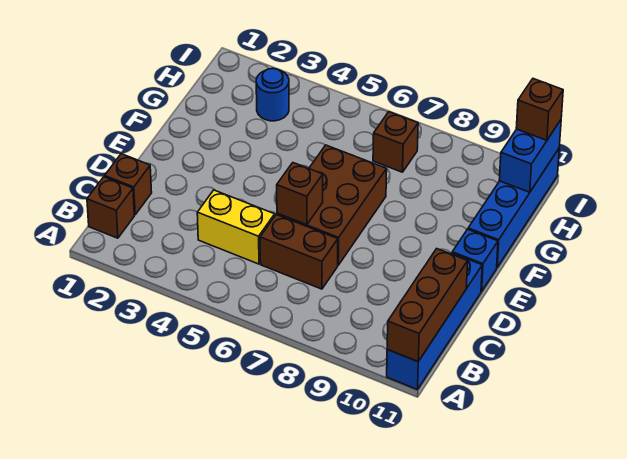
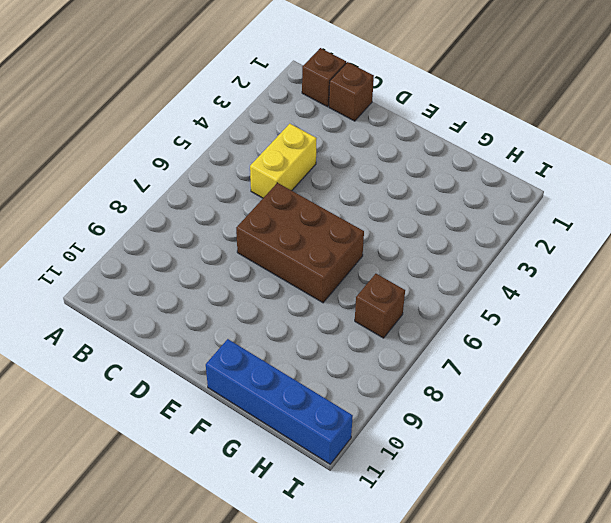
none -> blue 1x4 brick [387,253,482,390]
none -> brown 1x2 brick [260,215,338,289]
none -> blue 1x1 brick [452,229,498,291]

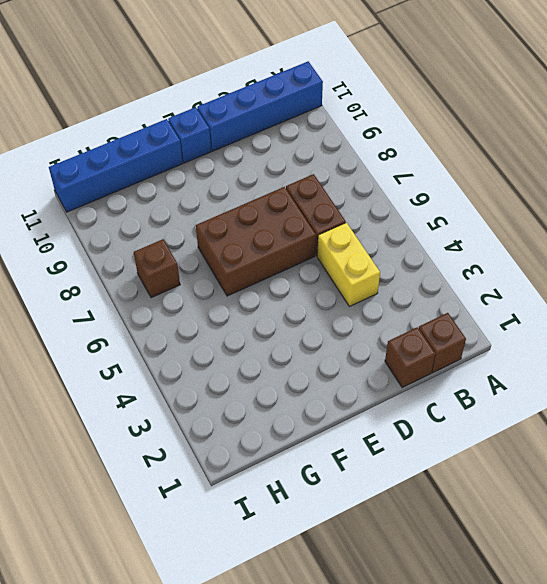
none -> blue 1x1 round brick [256,68,289,121]
none -> brown 1x3 brick [387,249,468,362]
none -> brown 1x1 brick [277,163,323,225]

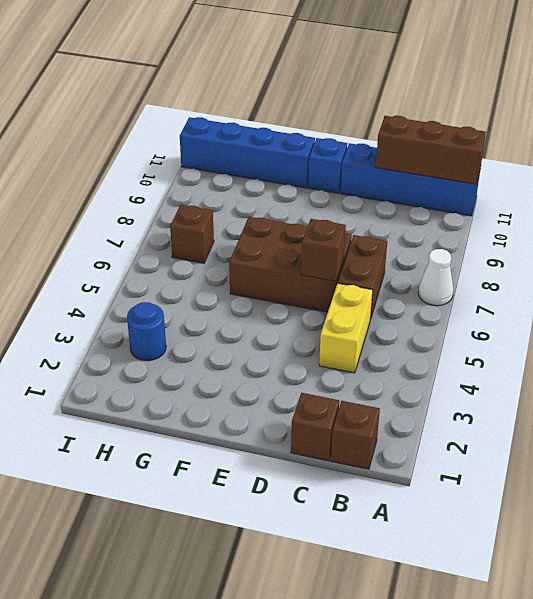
white 1x1 cone [418,249,453,306] -> none
none -> blue 1x2 brick [499,120,561,192]
none -> brown 1x1 brick [516,79,563,140]

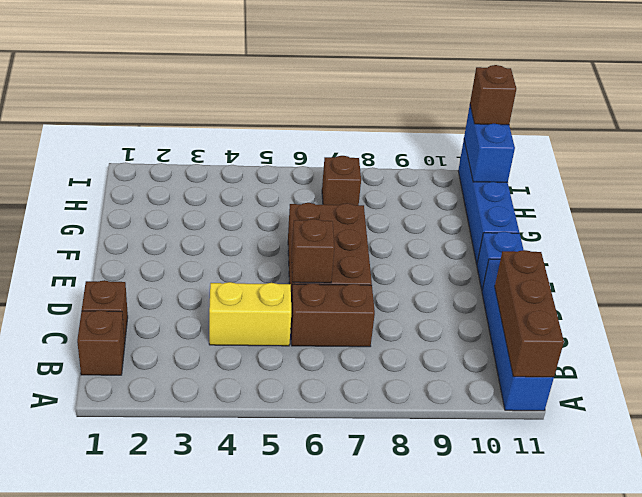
none -> blue 1x1 round brick [256,68,289,121]

